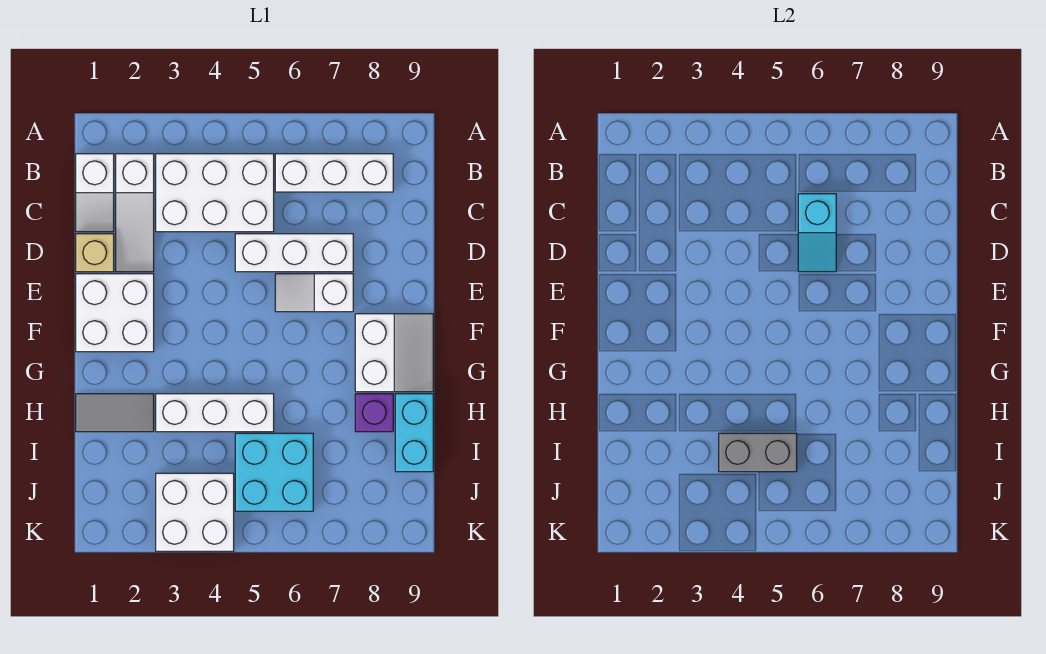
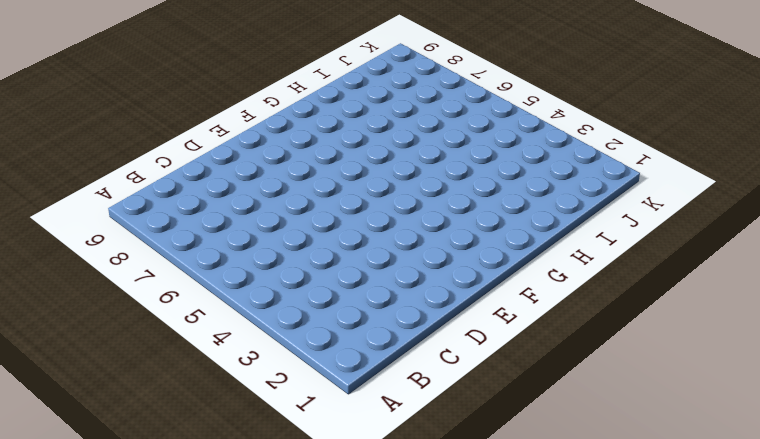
none -> white 1x2 slope [76,154,114,232]
none -> white 1x3 slope [116,154,154,272]
none -> white 2x3 brick [156,154,274,232]

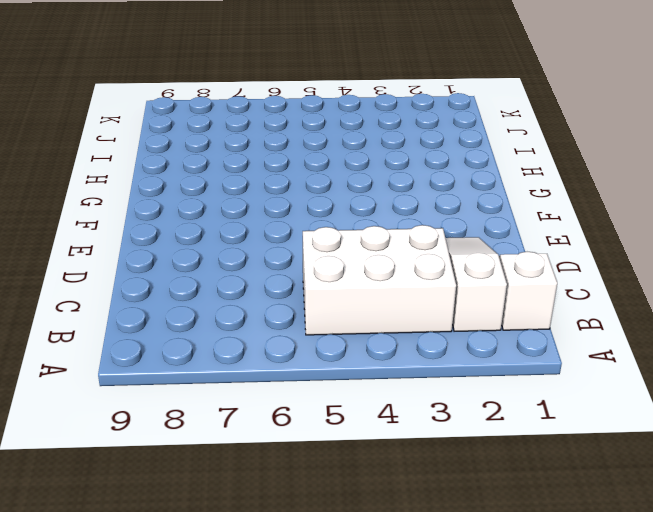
none -> white 1x3 brick [275,154,393,192]
none -> tan 1x1 brick [76,234,114,272]
none -> white 1x3 brick [235,234,353,272]

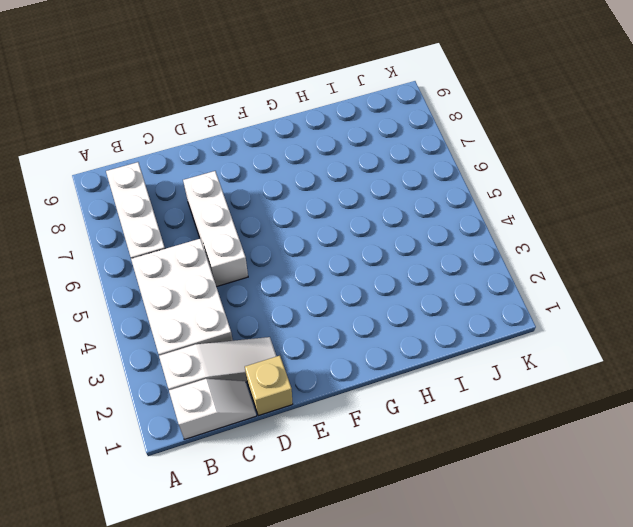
none -> white 2x2 brick [76,274,154,352]
none -> white 1x2 slope [275,274,353,312]
none -> white 2x2 slope [355,314,433,392]

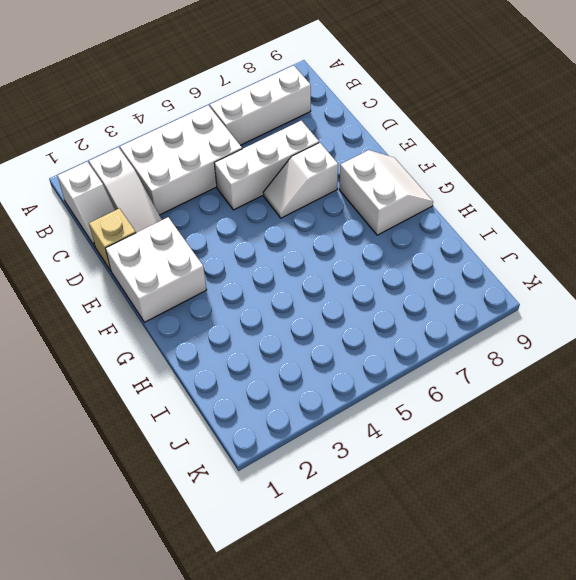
none -> grey 1x2 tile [76,394,154,432]
none -> white 1x3 brick [156,394,274,432]
none -> purple 1x1 brick [355,394,393,432]

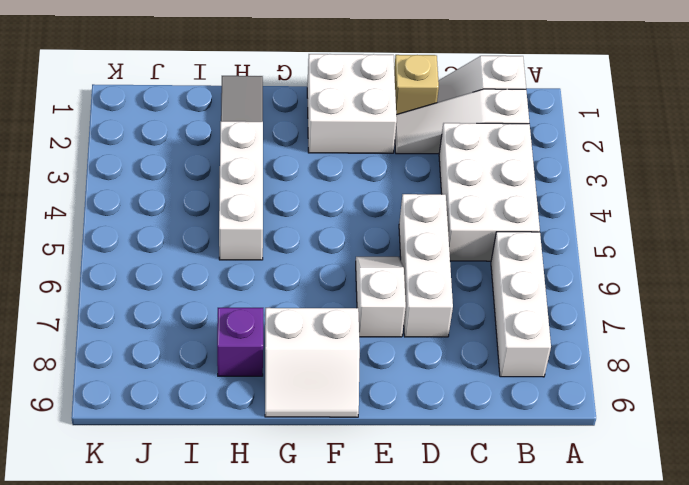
none -> cyan 1x2 brick [395,394,433,472]
none -> cyan 2x2 brick [235,433,313,511]
none -> white 2x2 brick [156,473,234,551]

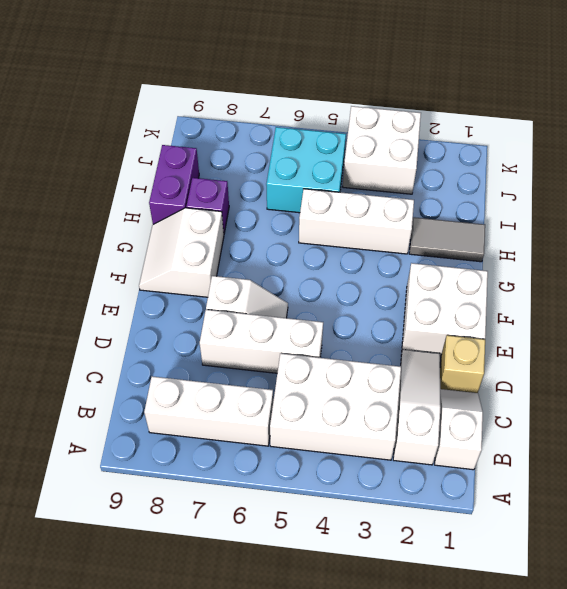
purple 1x2 brick [149,145,199,224] -> cyan 1x2 brick [395,394,433,472]
none -> cyan 1x2 slope [798,194,836,272]
none -> grey 1x2 brick [719,433,797,472]

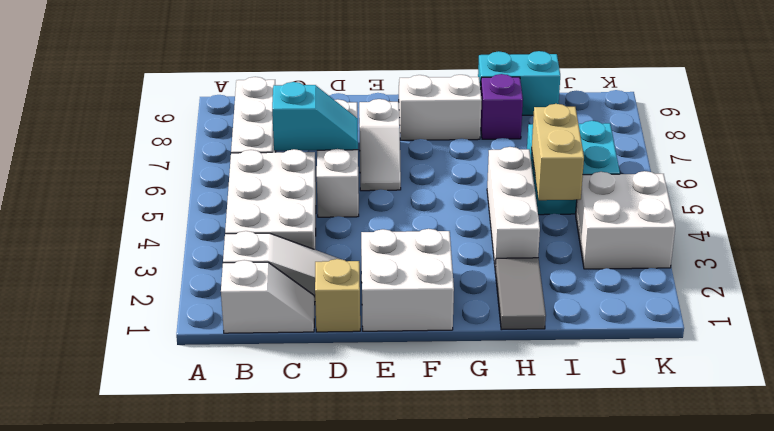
tan 1x2 brick [532,104,584,200] -> grey 1x2 brick [719,433,797,472]

